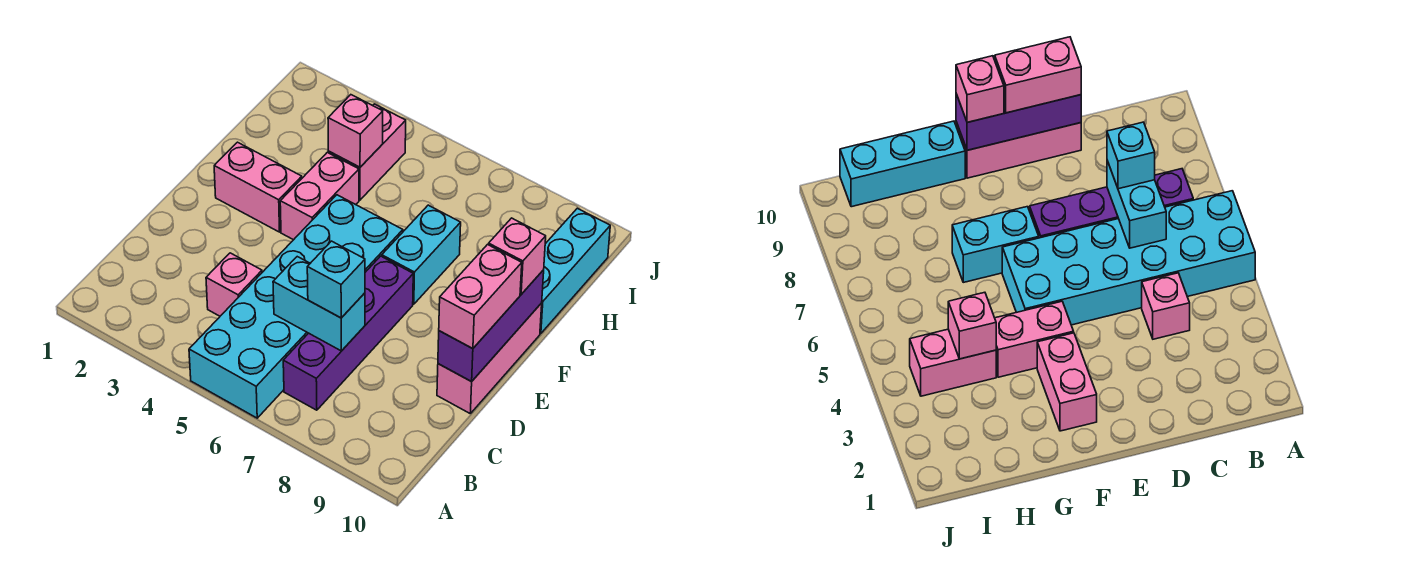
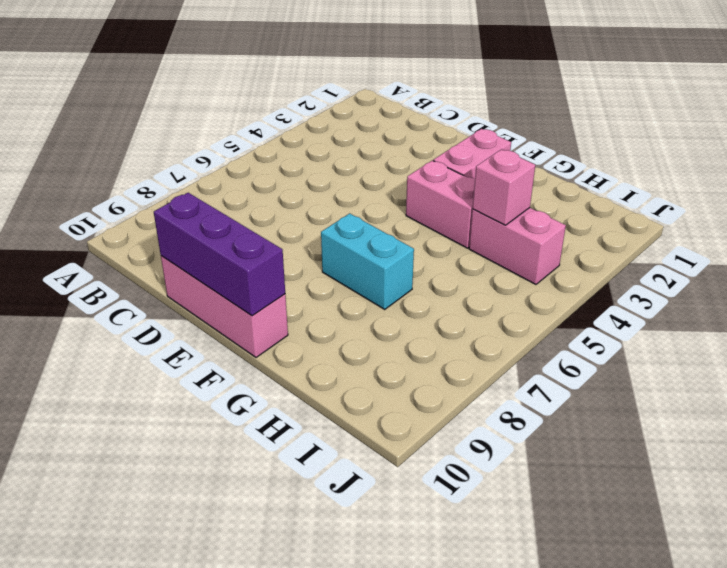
none -> cyan 2x6 brick [189,195,403,418]
none -> purple 1x4 brick [283,256,413,410]
none -> pink 1x1 brick [206,253,262,316]

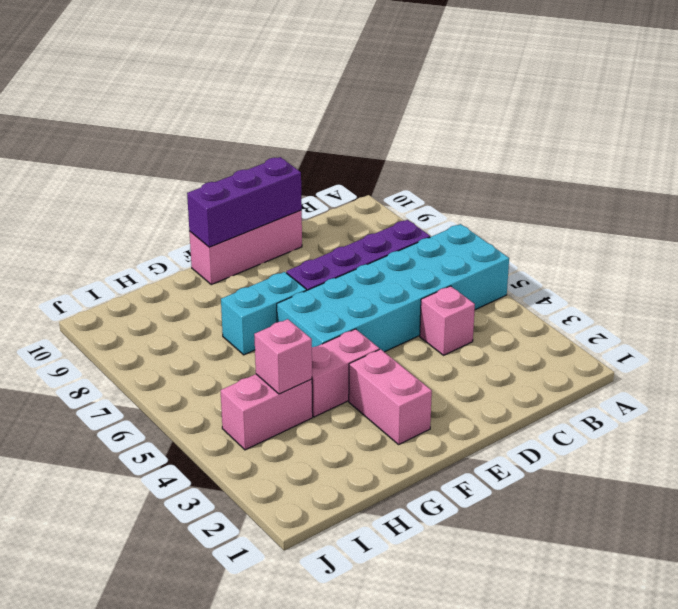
none -> cyan 1x3 brick [540,208,610,334]
none -> cyan 1x2 brick [273,257,365,351]
none -> cyan 1x1 brick [307,241,365,318]

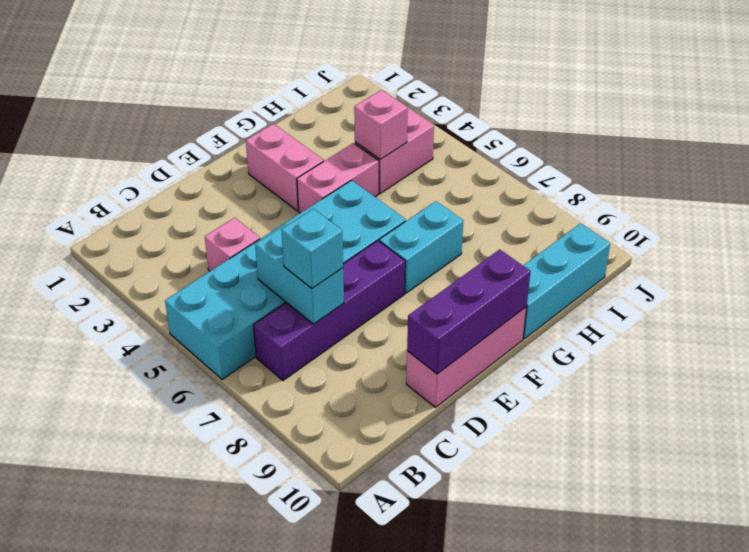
none -> pink 1x2 brick [439,245,522,349]
none -> pink 1x1 brick [489,218,546,294]

